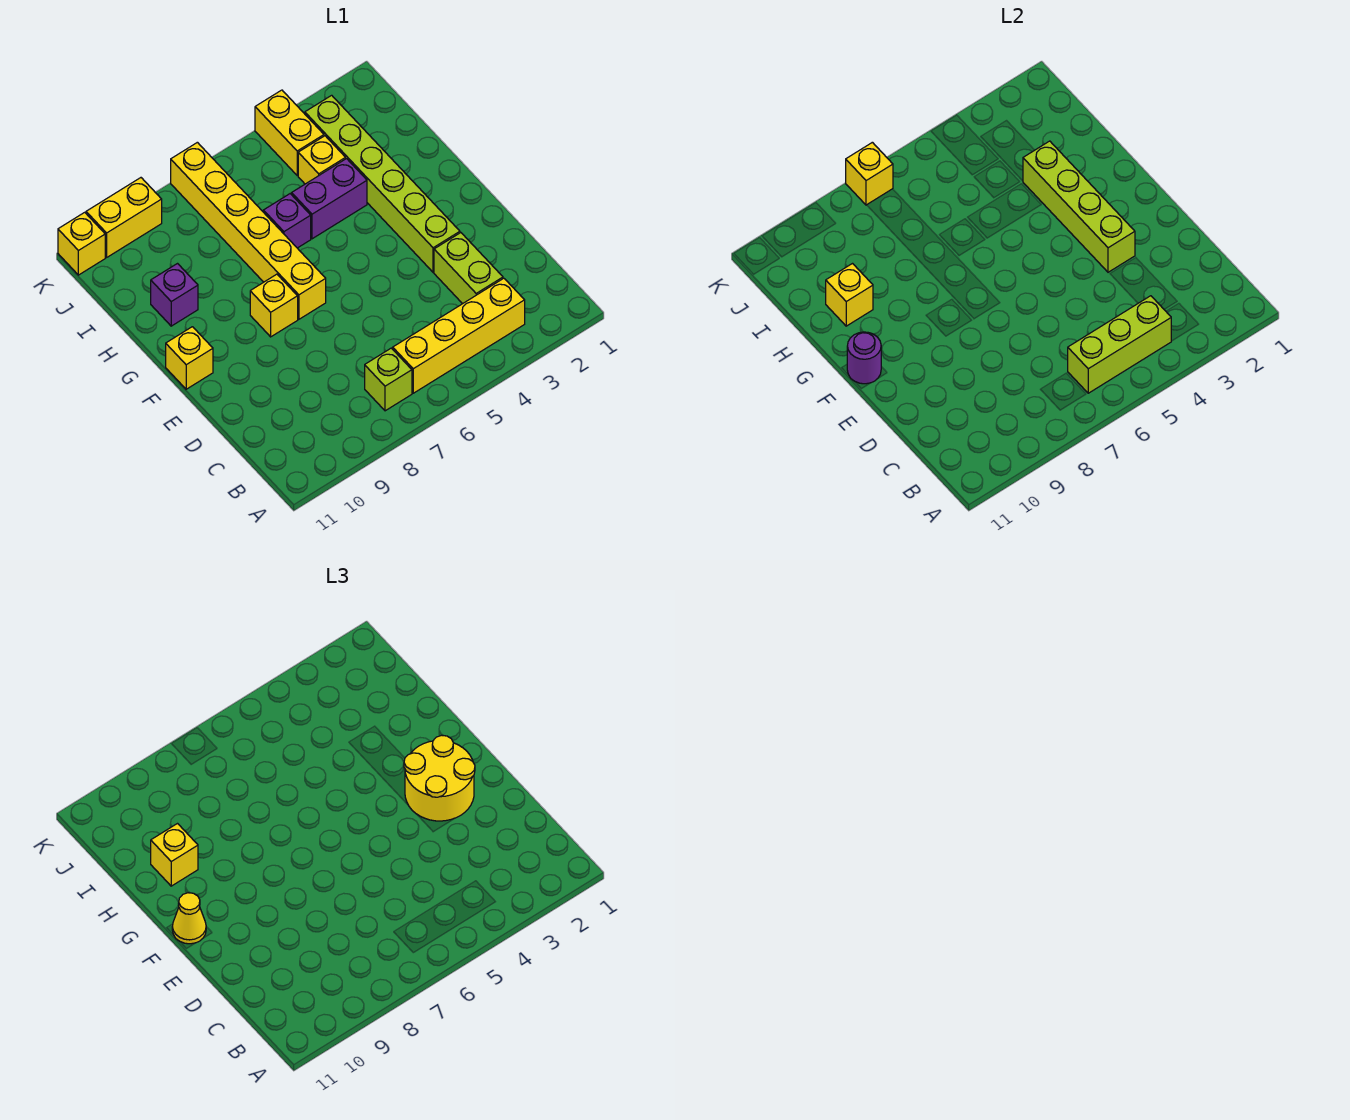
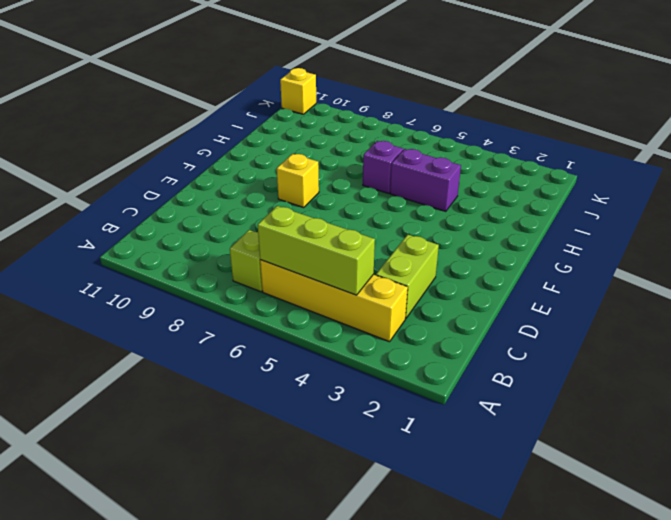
none -> lime 1x6 brick [305,95,460,272]
none -> yellow 1x6 brick [171,142,326,319]
none -> yellow 1x1 brick [166,327,213,389]

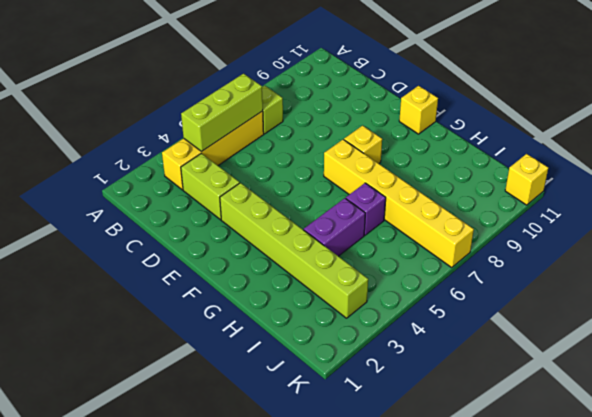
none -> purple 1x1 brick [151,264,198,326]
none -> yellow 1x1 brick [298,136,346,184]
none -> yellow 1x2 brick [255,90,324,175]

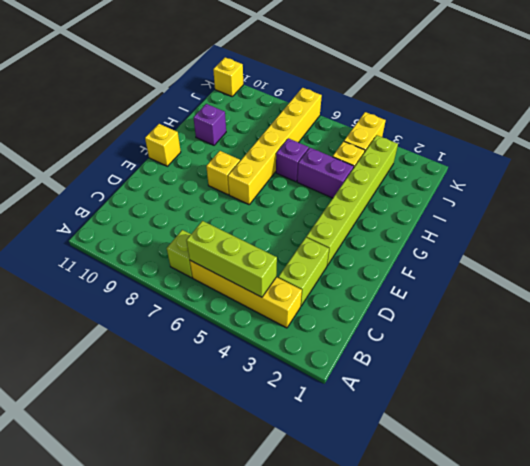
none -> yellow 1x2 brick [86,178,162,257]
none -> lime 1x4 brick [1023,141,1135,272]
none -> purple 1x1 round brick [847,332,881,384]

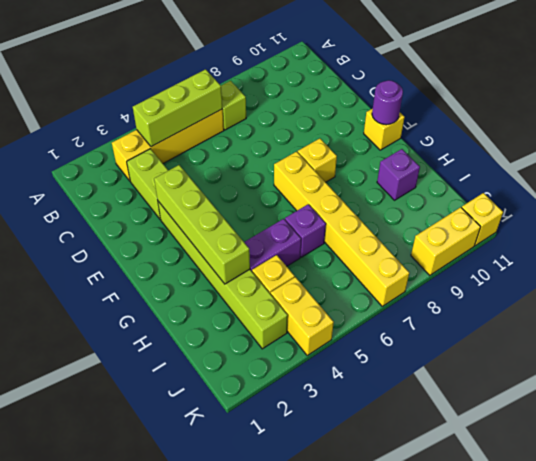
none -> yellow 1x1 brick [826,264,873,326]
none -> yellow 1x1 brick [846,142,893,205]
none -> yellow 2x2 round brick [404,735,475,821]

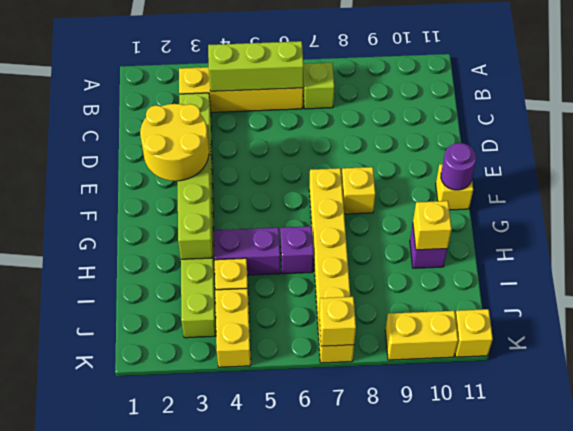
none -> yellow 1x1 cone [172,893,206,944]
none -> yellow 1x1 brick [151,824,198,886]

